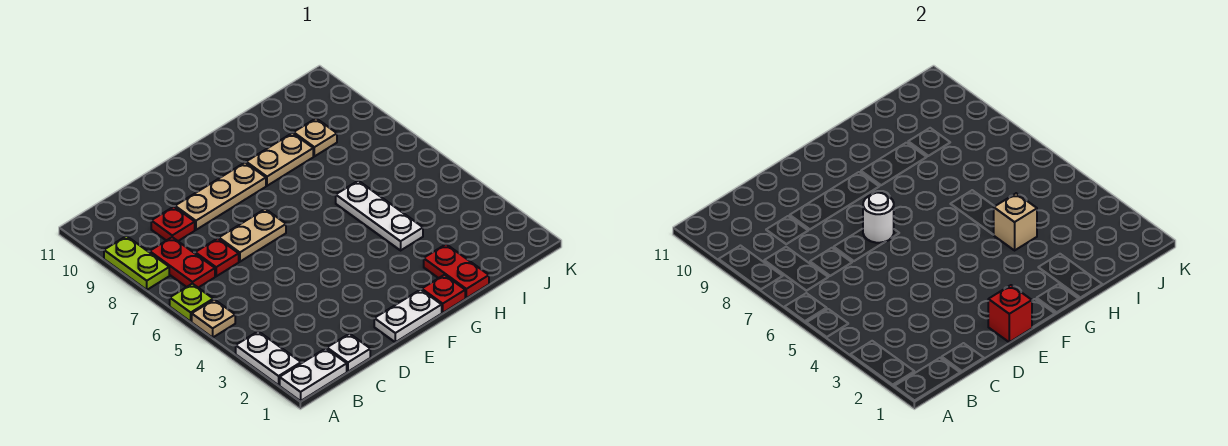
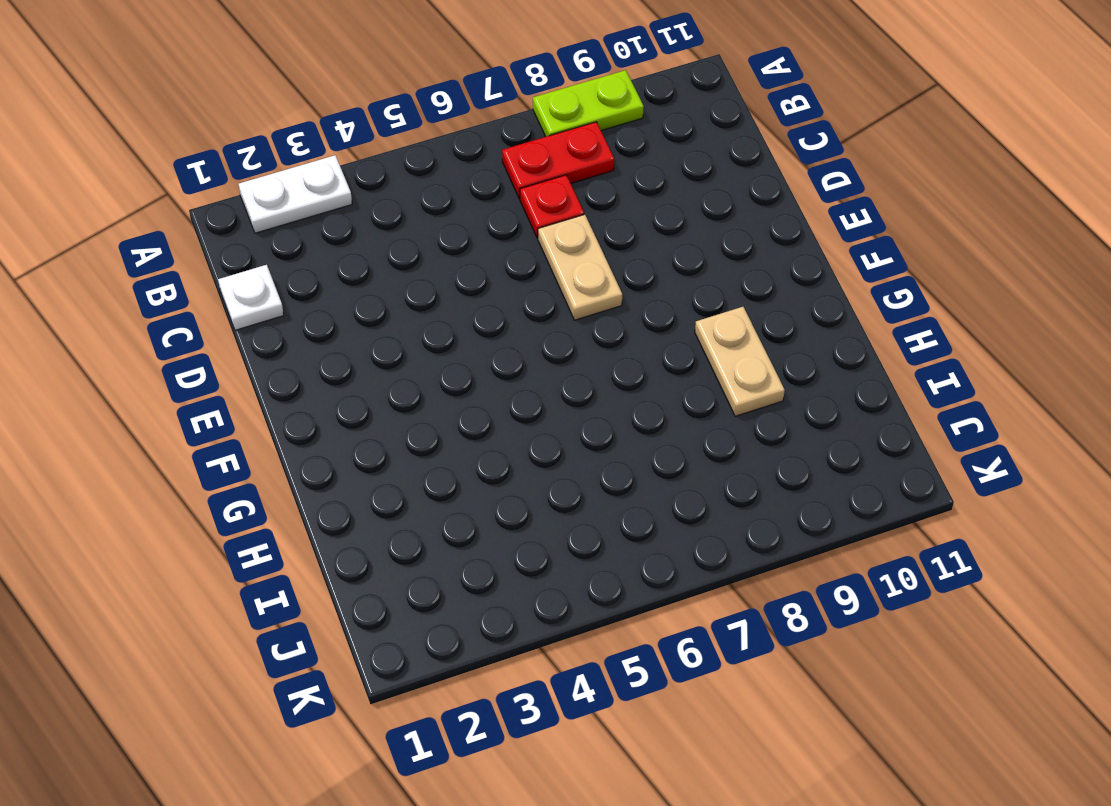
none -> white 1x2 plate [280,348,347,401]
none -> tan 1x1 plate [192,300,235,337]
none -> lime 1x1 plate [170,284,213,322]

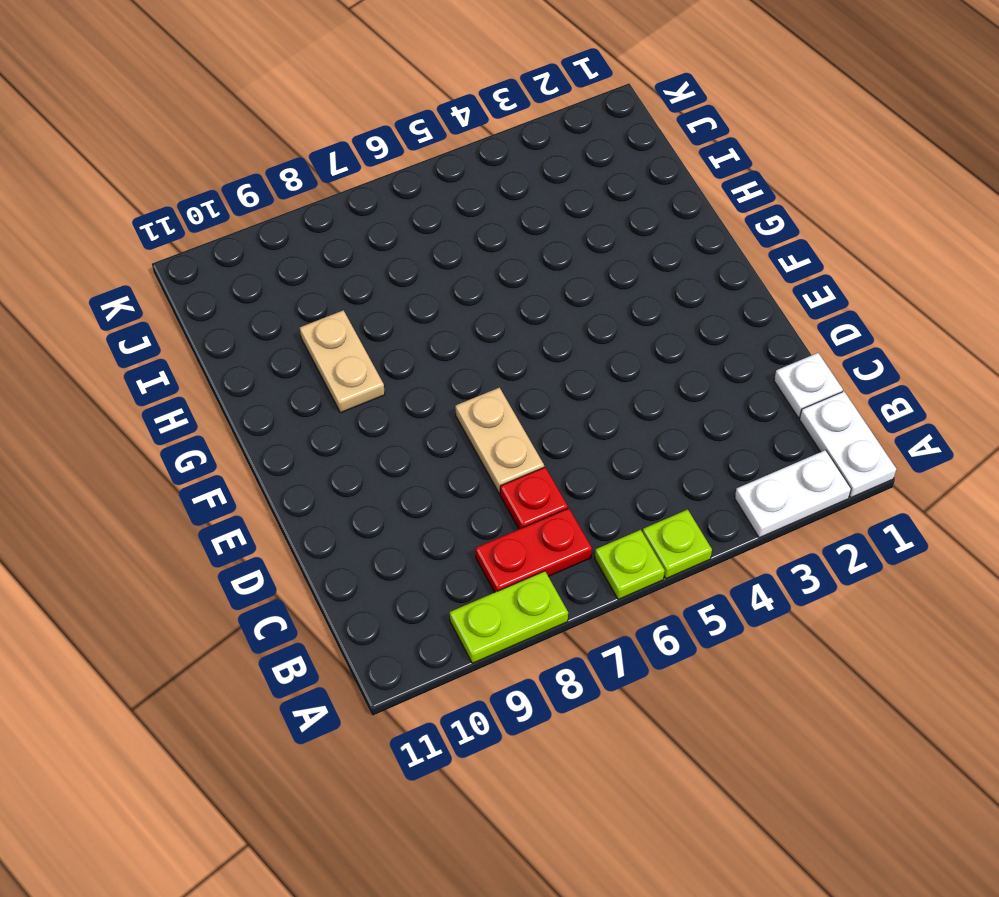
lime 1x1 plate [643,510,712,579] -> tan 1x1 plate [192,300,235,337]
none -> red 1x1 plate [151,207,195,241]
none -> tan 1x3 plate [175,163,266,230]
none -> white 1x2 plate [374,289,442,342]

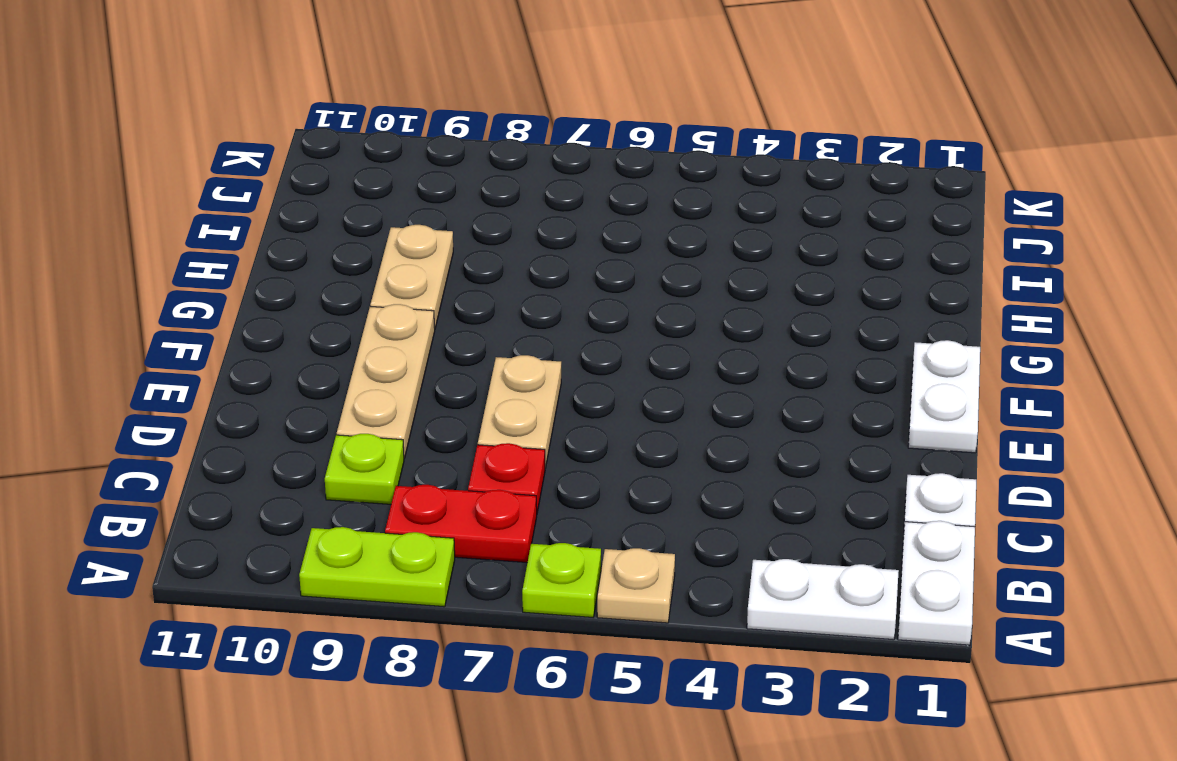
lime 1x1 plate [325,434,404,504] -> red 1x1 plate [151,207,195,241]
none -> red 1x1 plate [422,275,465,313]
none -> red 1x2 plate [424,244,489,298]
none -> white 1x3 plate [336,181,423,250]

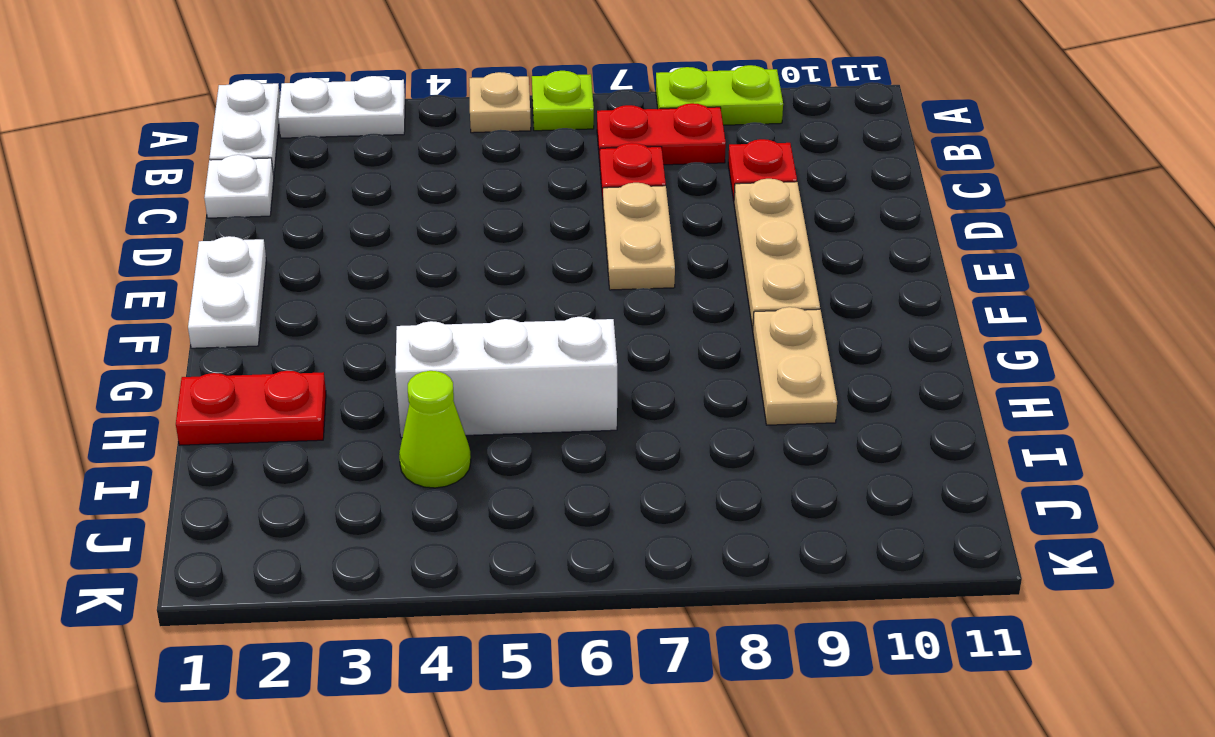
white 1x3 brick [395,317,617,438] -> white 1x3 plate [336,181,423,250]
lime 1x1 cone [399,371,471,488] -> none
none -> red 1x1 plate [422,275,465,313]
none -> tan 1x1 plate [294,118,337,156]
none -> red 1x1 brick [988,285,1032,342]

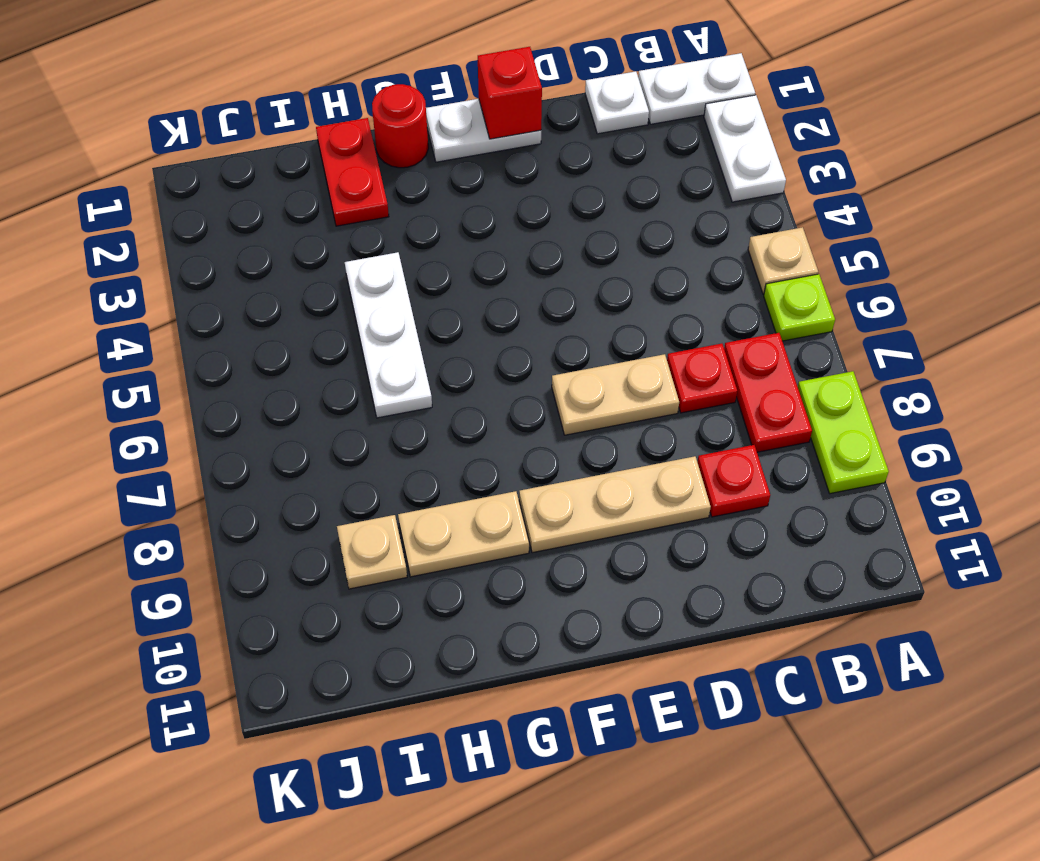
red 1x1 round brick [372,84,428,168] -> red 1x1 plate [422,275,465,313]
none -> white 1x1 round brick [863,193,894,243]
none -> tan 1x1 brick [994,193,1037,250]

